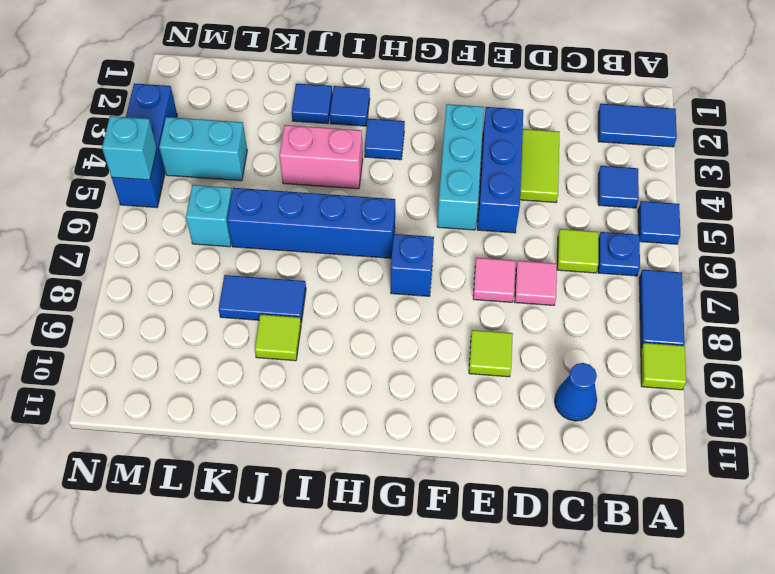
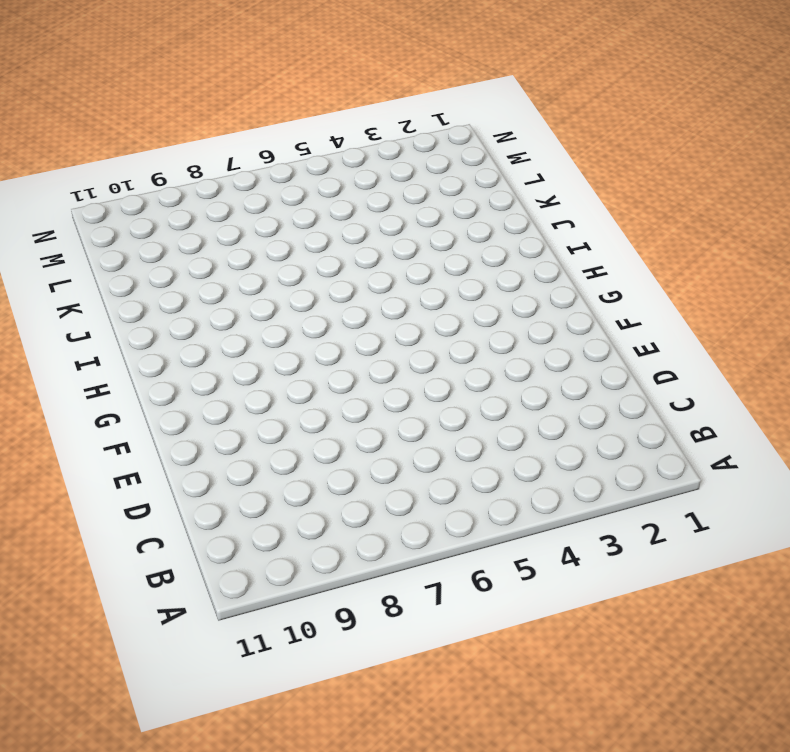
none -> blue 1x2 tile [598,104,677,147]
none -> blue 1x1 tile [638,201,680,244]
none -> blue 1x2 tile [639,270,685,348]

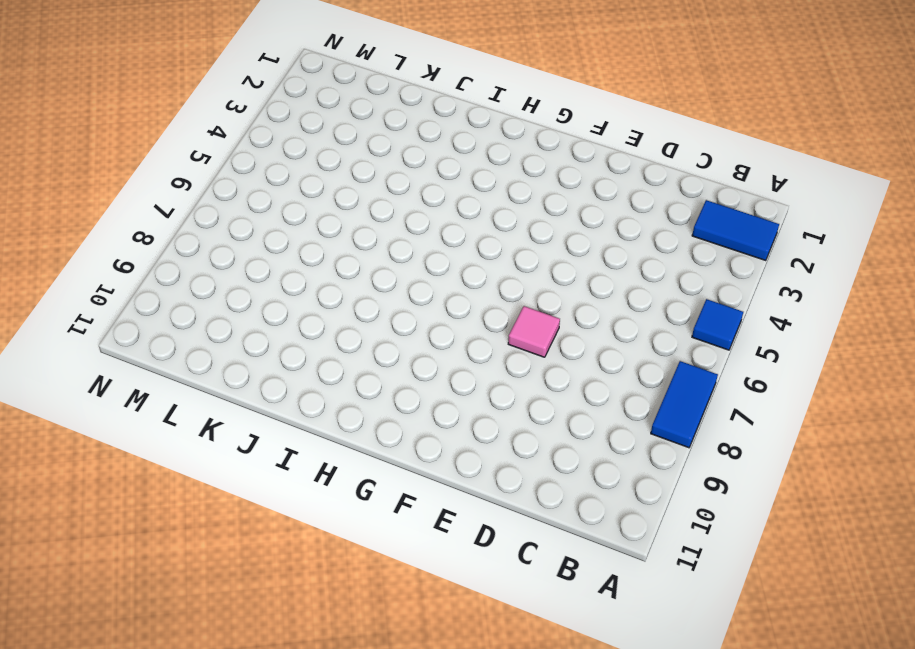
none -> lime 1x1 tile [641,343,686,390]
none -> blue 1x1 tile [598,166,639,208]
none -> blue 1x1 plate [598,232,640,276]

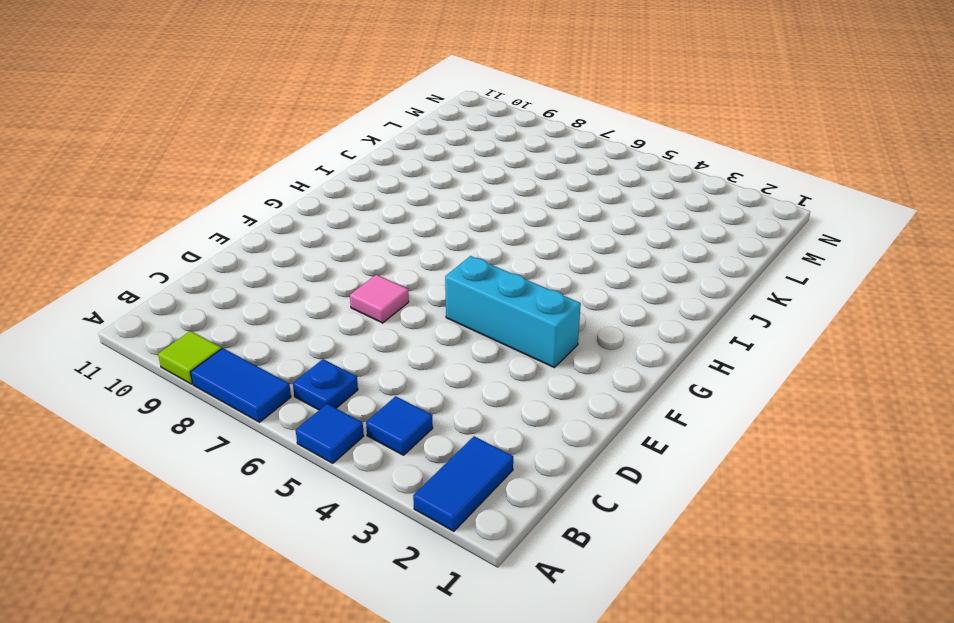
none -> lime 1x1 tile [557,229,598,273]
none -> blue 1x1 cone [555,363,597,421]
none -> lime 1x2 tile [520,129,559,202]

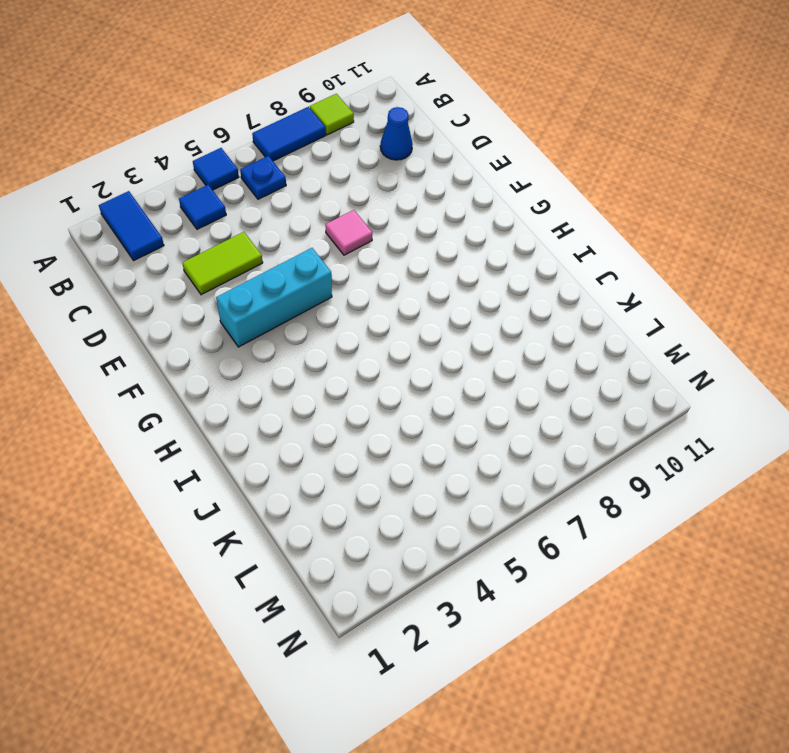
none -> lime 1x1 tile [557,229,598,273]
none -> pink 1x1 tile [515,261,557,305]
none -> blue 1x3 brick [477,107,523,233]

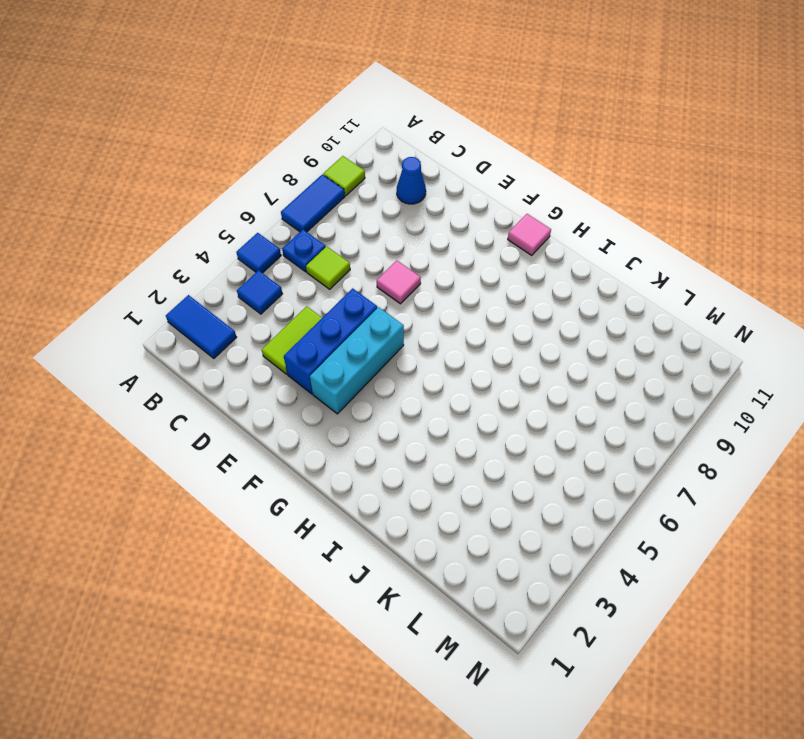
pink 1x1 tile [508,214,551,256] -> pink 1x1 tile moved to [515,261,557,305]
none -> lime 1x1 tile [469,330,513,377]
none -> blue 1x1 brick [391,234,434,296]
none -> blue 1x1 tile [365,119,405,160]

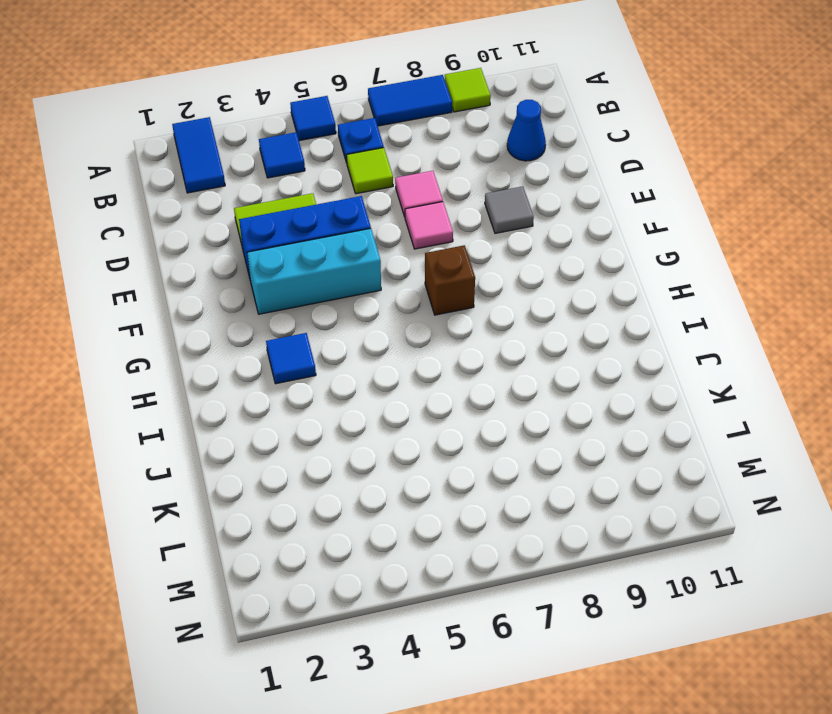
grey 1x1 tile [485,186,534,233] -> lime 1x1 tile [469,330,513,377]
brown 1x1 brick [425,245,475,315] -> blue 1x1 brick [391,234,434,296]
none -> blue 1x4 brick [227,188,395,258]
none -> blue 1x1 tile [330,86,370,126]
none -> pink 1x2 brick [280,125,363,189]

